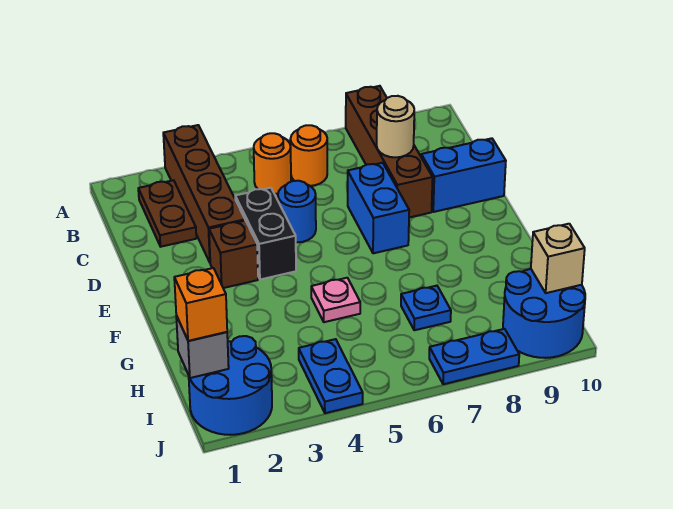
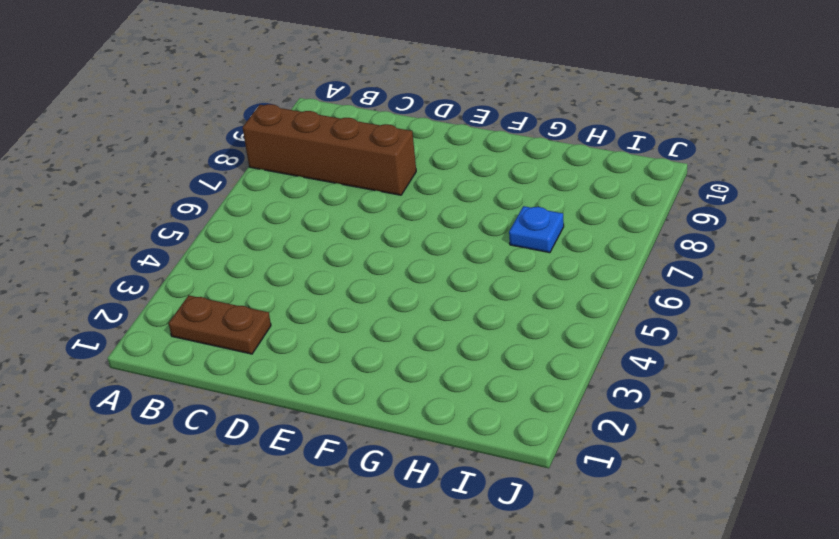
none -> brown 1x4 brick [163,125,245,262]
none -> orange 1x1 round brick [254,133,291,194]
none -> orange 1x1 round brick [290,125,327,186]

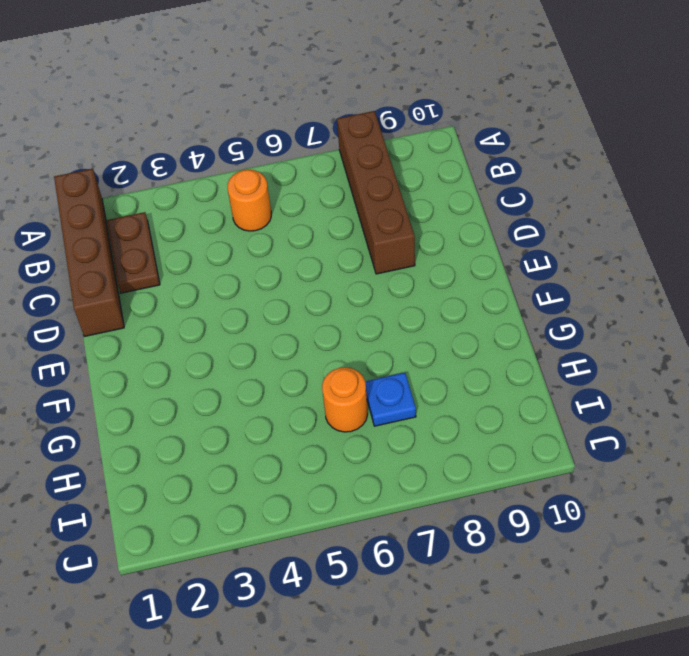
brown 1x4 brick [54,169,124,337] -> brown 1x4 brick moved to [163,125,245,262]
orange 1x1 round brick [322,367,368,432] -> orange 1x1 round brick moved to [290,125,327,186]
none -> black 1x2 brick [235,188,296,280]
none -> blue 1x1 round brick [278,181,316,242]
none -> blue 1x2 brick [348,163,409,253]

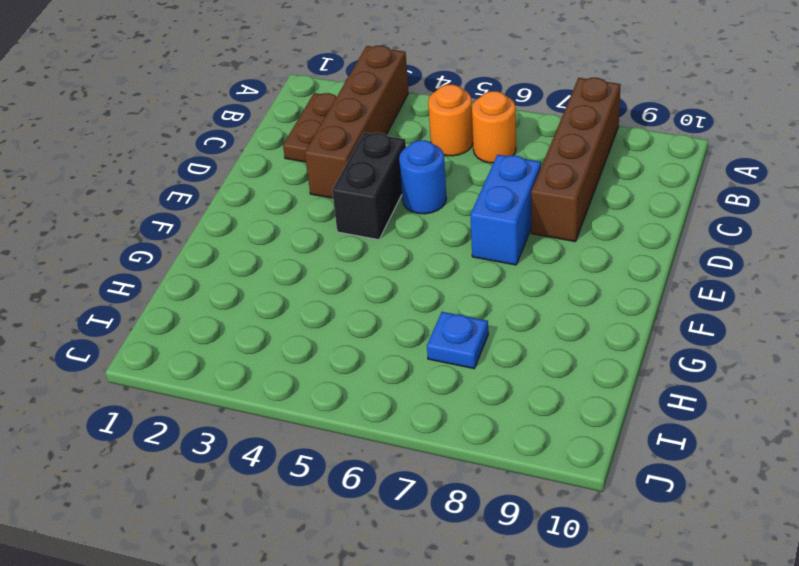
none -> blue 1x2 brick [421,138,506,212]
none -> brown 1x1 brick [209,221,258,288]
none -> pink 1x1 plate [311,278,360,322]

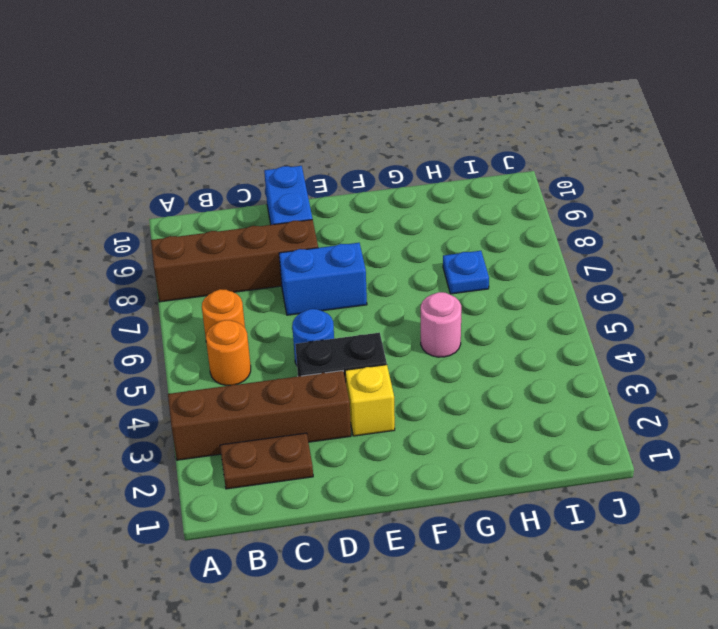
yellow 1x1 brick [345,365,395,436] -> brown 1x1 brick [209,221,258,288]
pink 1x1 round brick [421,292,461,357] -> pink 1x1 plate [311,278,360,322]
none -> blue 2x2 round brick [189,336,272,435]
none -> blue 1x2 plate [299,339,363,413]
none -> blue 2x2 round brick [503,269,585,358]

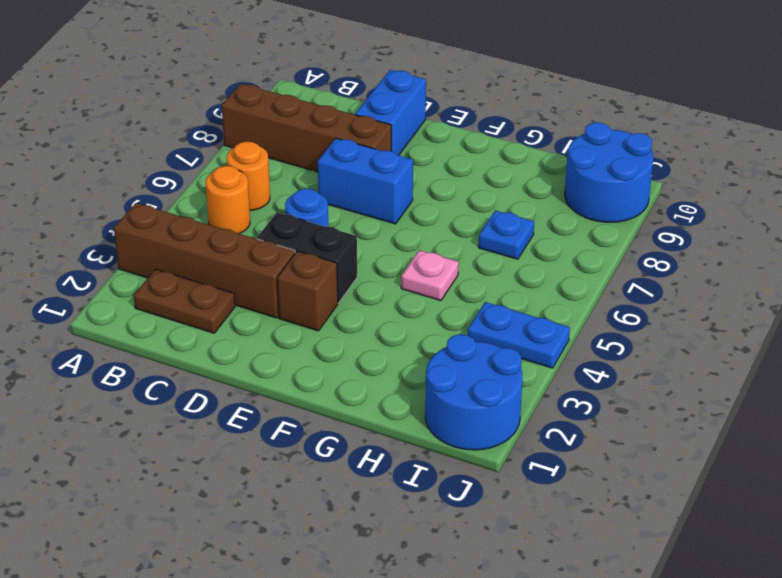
none -> blue 1x2 plate [429,329,519,384]
none -> tan 1x1 round brick [377,96,414,157]
none -> grey 1x1 brick [176,315,229,378]

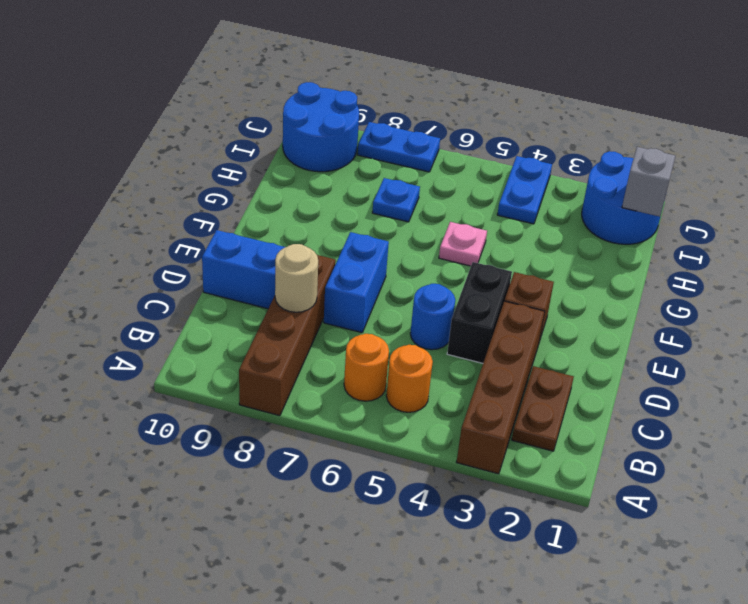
none -> tan 1x1 brick [531,224,585,293]
none -> orange 1x1 brick [174,268,227,341]

